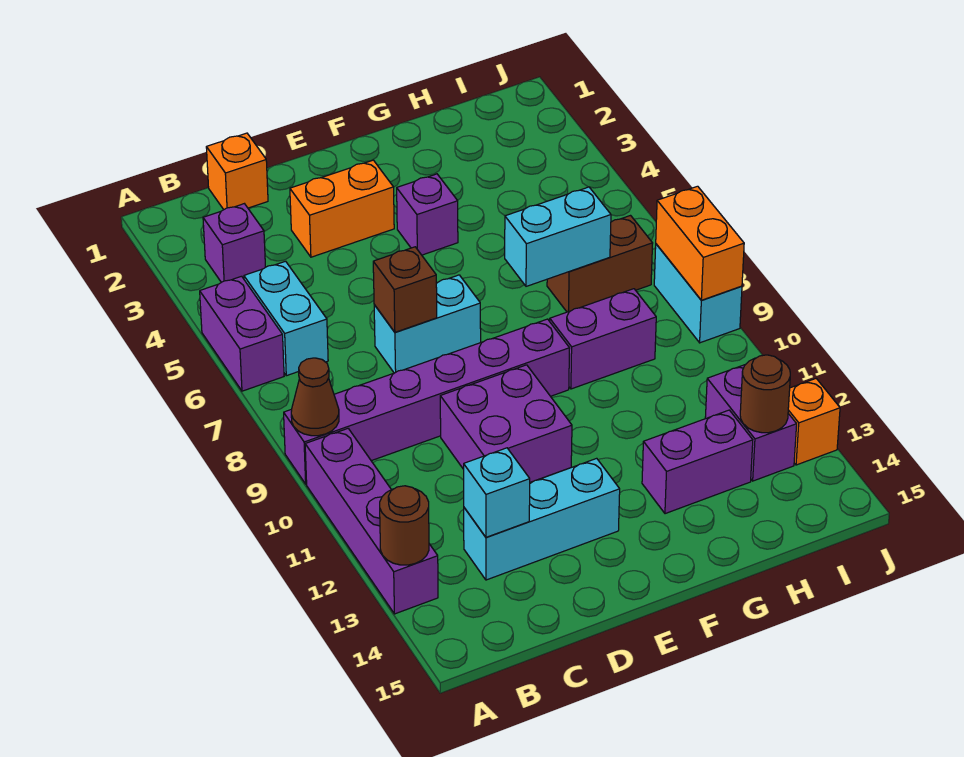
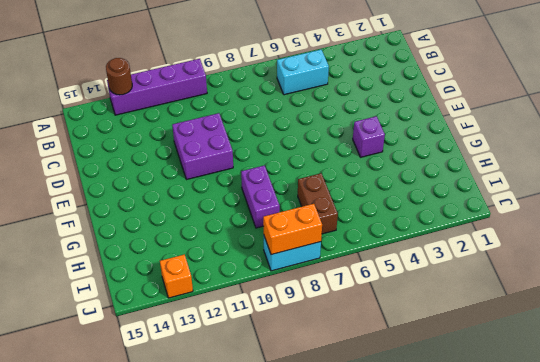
none -> purple 1x2 brick [200,276,284,391]
none -> purple 1x6 brick [284,319,570,484]
none -> purple 1x1 brick [203,204,266,282]

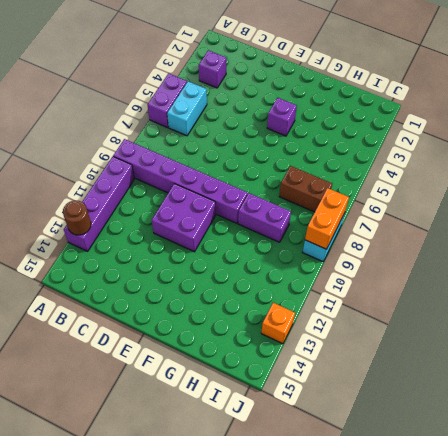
none -> orange 1x1 brick [206,133,268,210]
none -> cyan 1x3 brick [464,458,620,580]
none -> orange 1x2 brick [290,160,394,257]

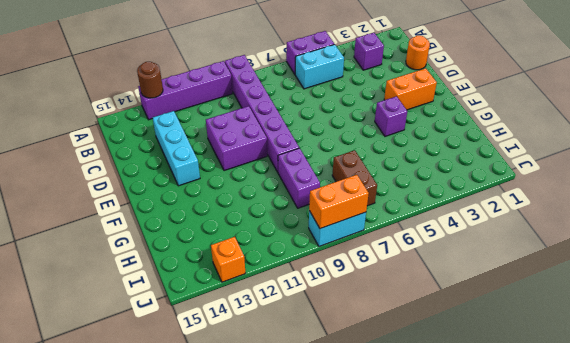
orange 1x1 round brick [406,36,430,70] -> orange 1x1 brick [206,133,268,210]
orange 1x2 brick [384,68,437,110] -> orange 1x2 brick turned to [290,160,394,257]
none -> cyan 1x2 brick [374,275,481,373]
none -> purple 1x2 brick [642,410,753,514]
none -> purple 1x2 brick [705,365,797,481]

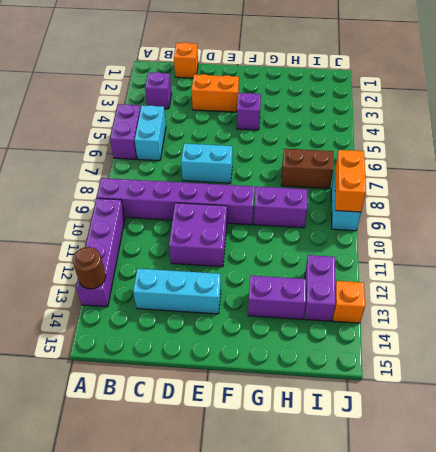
none -> brown 1x1 cone [291,358,339,436]
none -> cyan 1x1 brick [464,448,530,537]
none -> brown 1x1 brick [373,247,437,332]

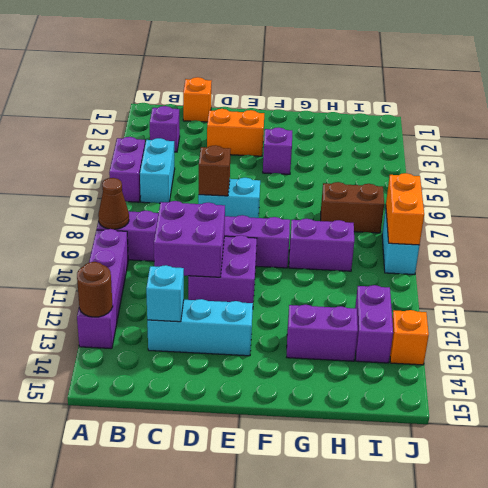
purple 2x2 brick [154,201,225,277] -> none
none -> cyan 1x2 brick [505,187,611,286]
none -> brown 1x1 round brick [740,355,790,433]

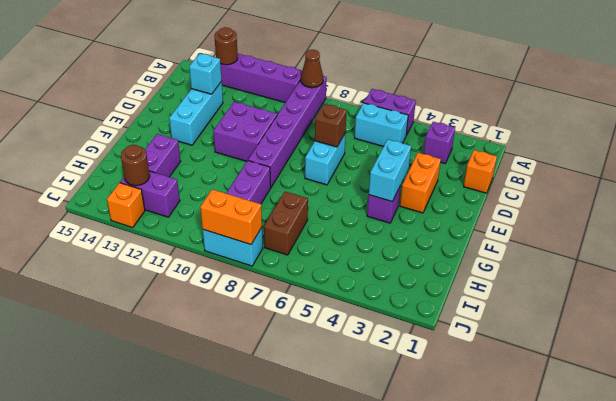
cyan 1x2 brick [369,139,411,202] -> cyan 1x2 brick moved to [505,187,611,286]

